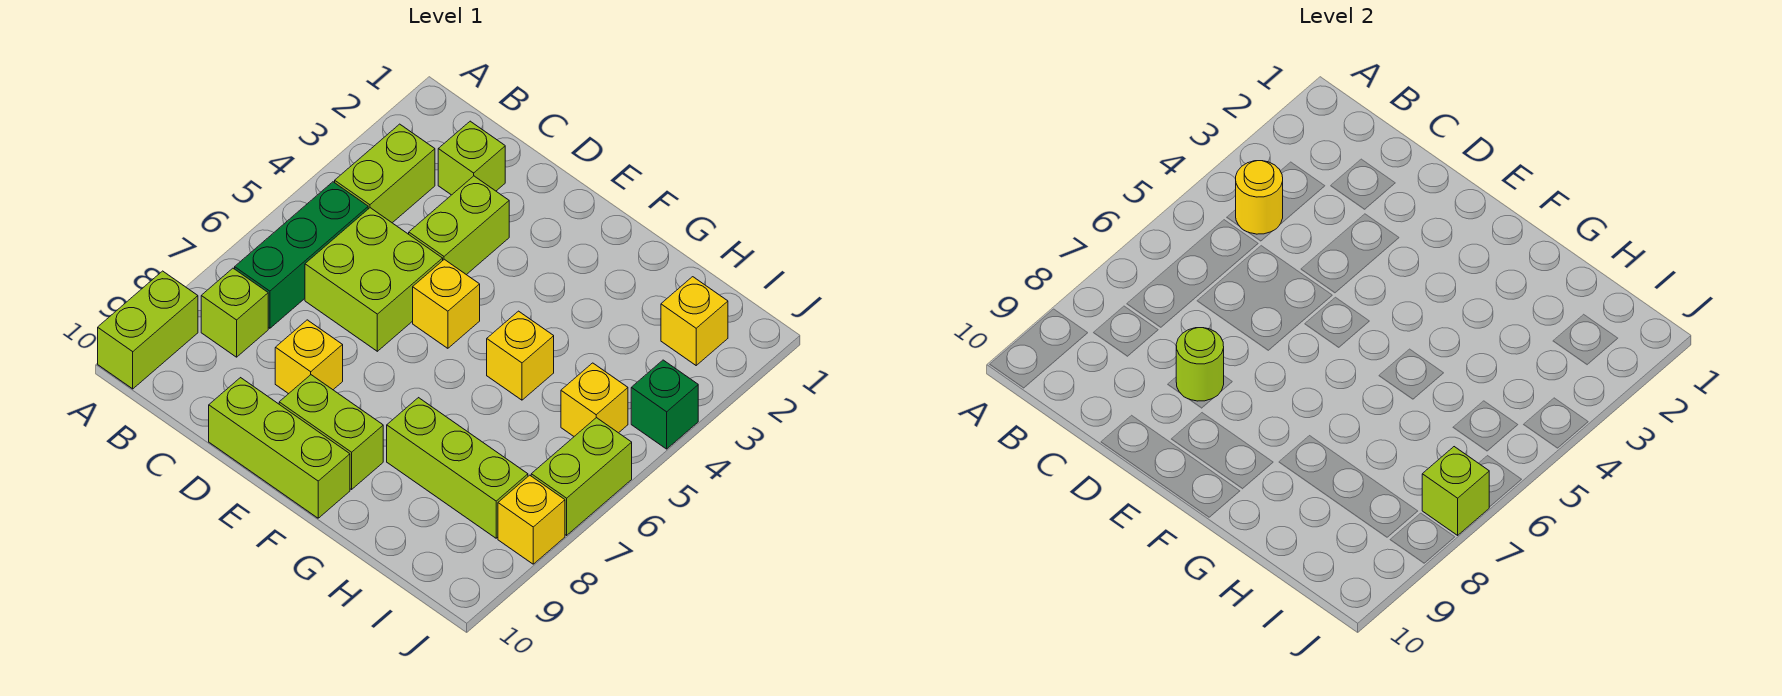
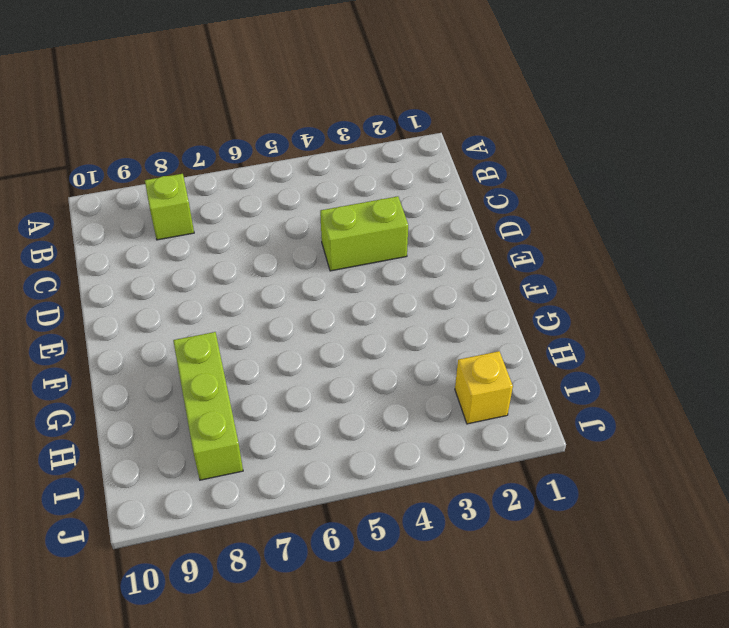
none -> lime 1x2 brick [98,271,198,389]
none -> lime 1x2 brick [335,124,435,223]
none -> green 1x3 brick [235,182,368,328]

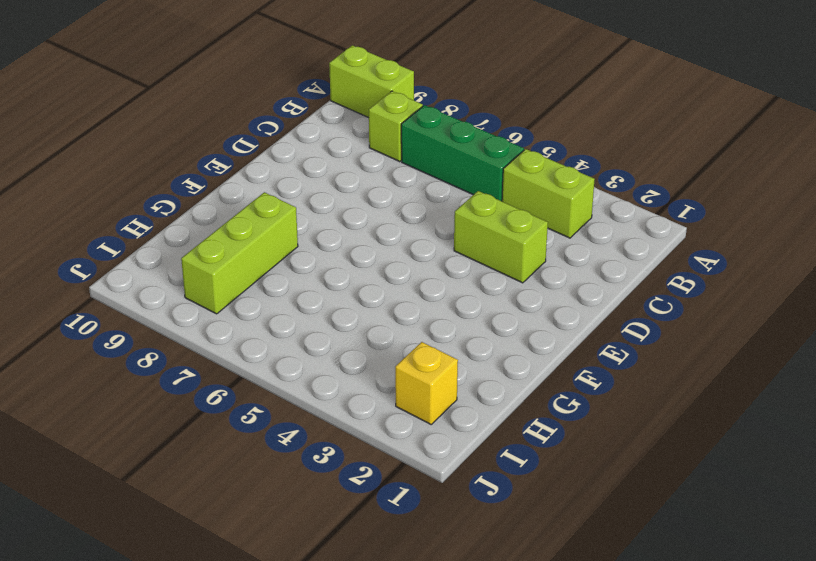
none -> lime 1x1 brick [438,121,505,195]
none -> lime 2x2 brick [305,208,443,351]
none -> yellow 1x1 brick [275,320,343,394]

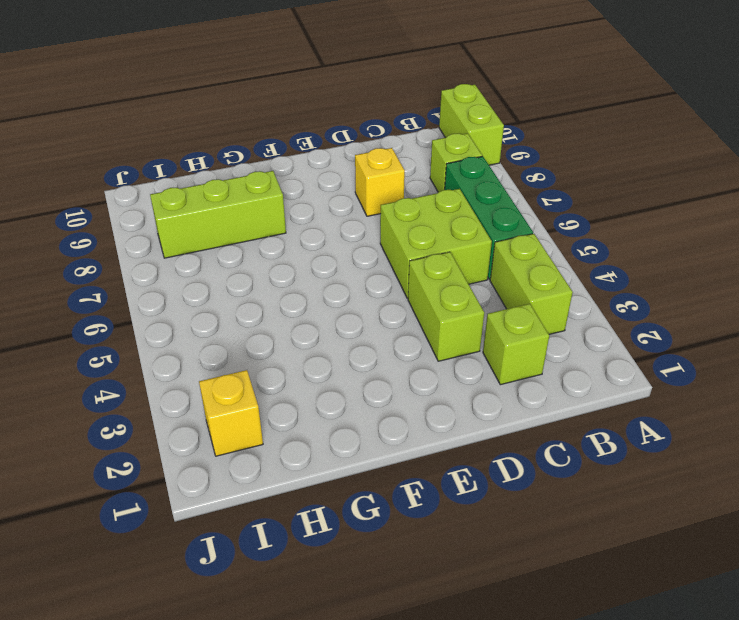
none -> lime 1x3 brick [209,378,350,518]
none -> yellow 1x1 brick [413,259,480,348]
none -> lime 1x2 brick [279,375,383,489]

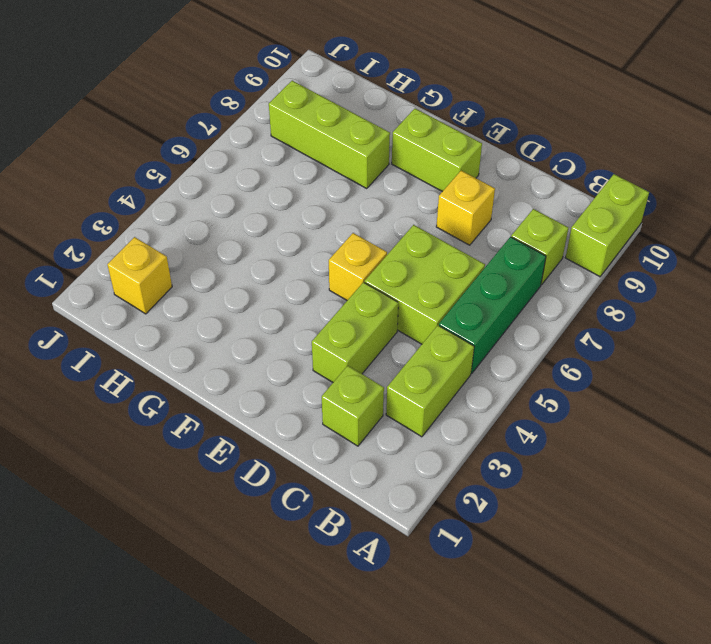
none -> lime 1x3 brick [209,378,350,518]
none -> yellow 1x1 brick [487,311,554,400]
none -> yellow 1x1 brick [561,363,628,436]

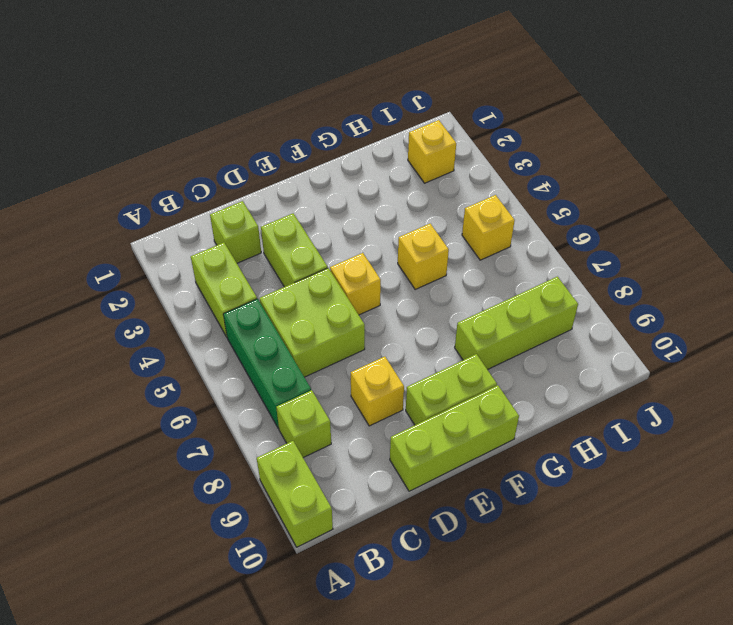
none -> green 1x1 brick [631,360,698,449]
none -> lime 1x2 brick [531,418,632,535]
none -> yellow 1x1 brick [498,475,565,564]

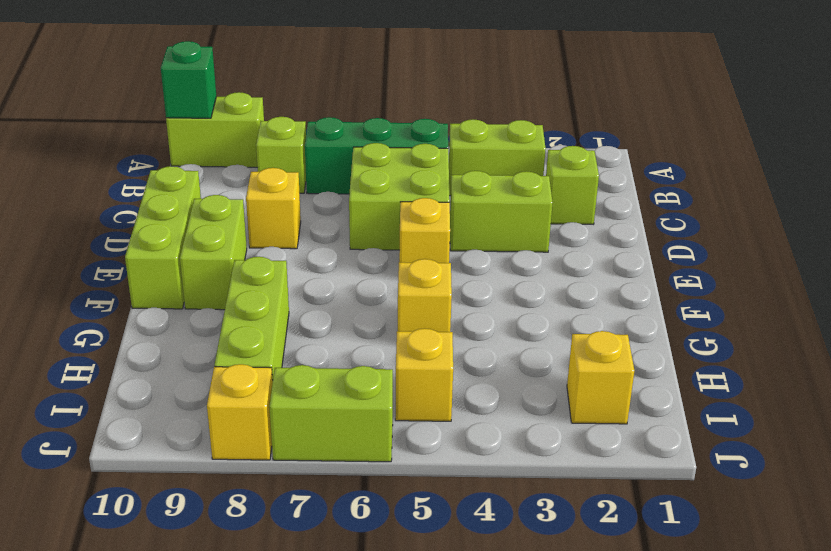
green 1x1 brick [161,41,216,118] -> green 1x1 brick moved to [631,360,698,449]
none -> yellow 1x1 round brick [1236,161,1283,234]
none -> lime 1x1 round brick [1176,328,1224,401]
none -> lime 1x1 brick [1422,447,1489,535]

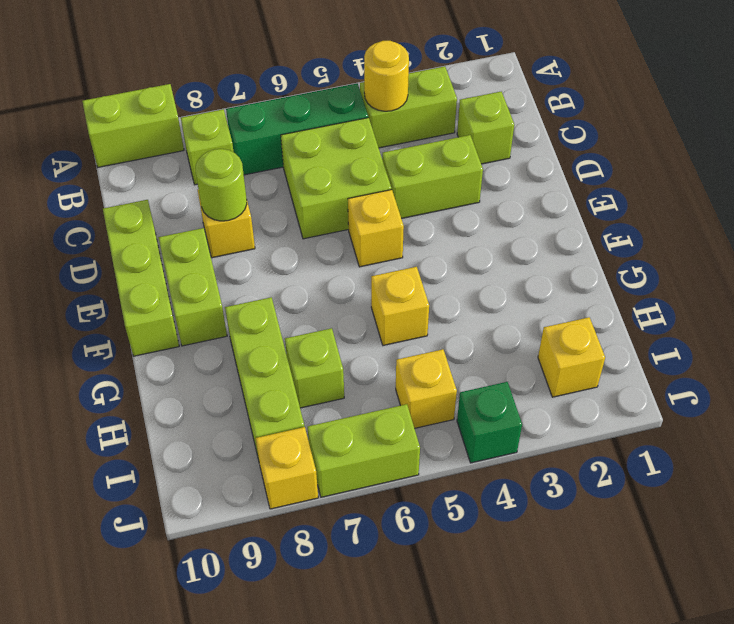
lime 1x1 brick [285,328,344,408] -> lime 1x1 brick moved to [1422,447,1489,535]

